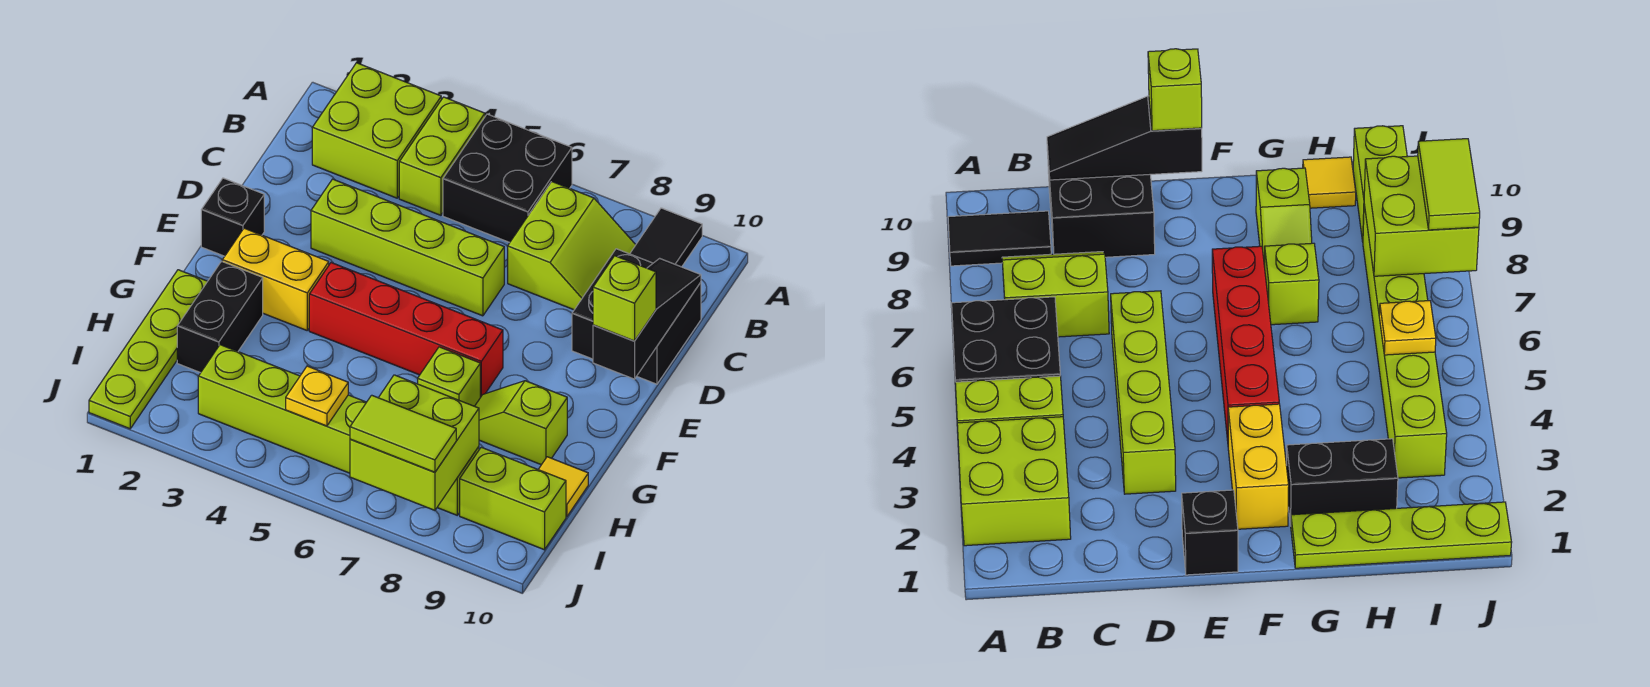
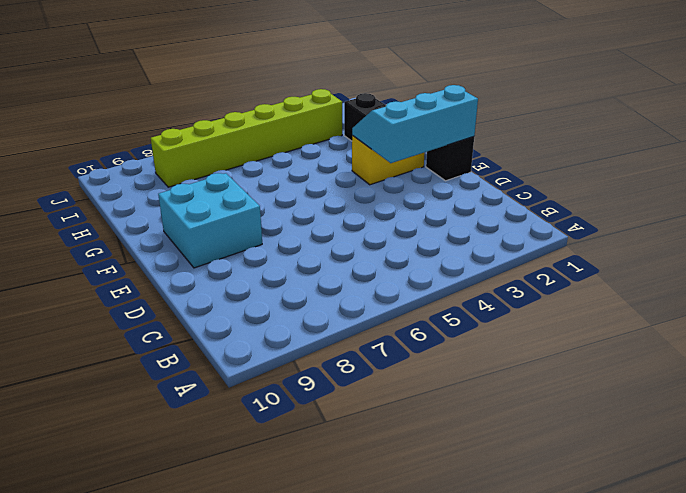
cyan 2x3 slope [352,85,478,163] -> none
cyan 2x2 brick [158,173,262,268] -> none
none -> lime 2x2 brick [312,63,441,198]
none -> lime 1x2 brick [399,97,485,215]
none -> black 2x2 brick [443,114,572,243]

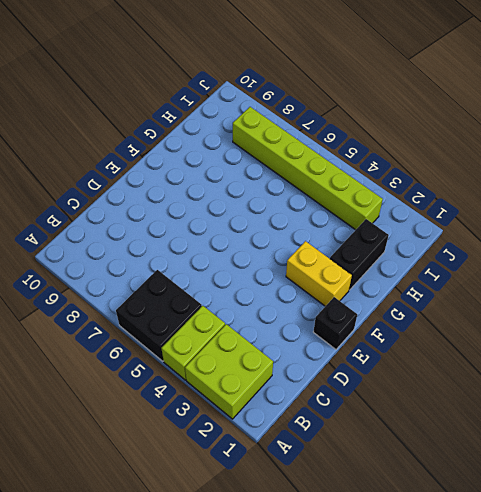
none -> black 1x2 tile [630,208,702,267]
none -> lime 2x2 slope [508,181,636,310]
none -> black 2x2 brick [572,249,701,384]

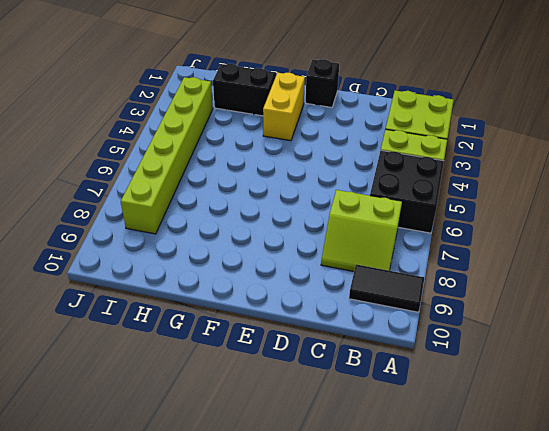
none -> black 2x2 brick [572,249,701,384]
none -> lime 1x4 brick [311,179,504,316]
none -> red 1x4 brick [309,263,503,397]

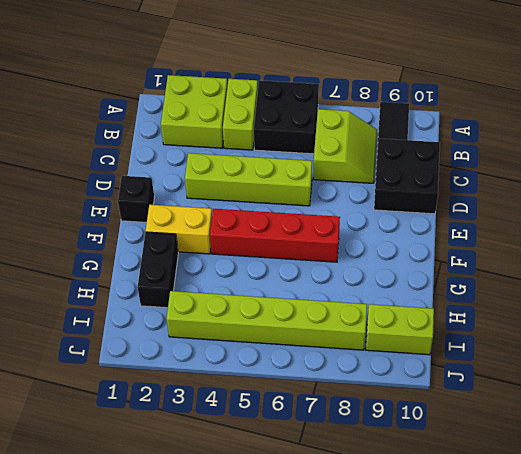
none -> lime 1x4 plate [89,270,208,429]
none -> lime 1x1 brick [418,347,480,406]
none -> lime 1x2 slope [475,381,567,465]

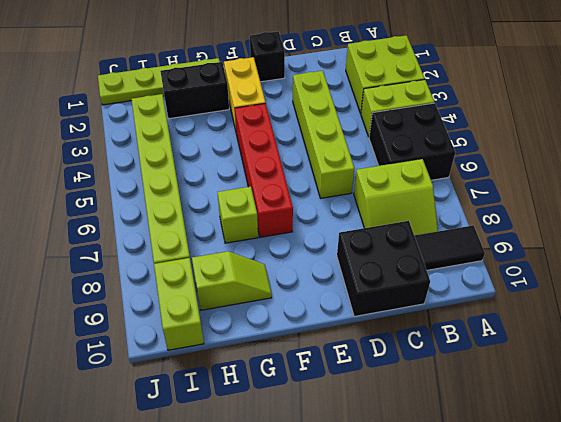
lime 1x2 slope [192,251,272,310] -> lime 1x2 slope turned to [475,381,567,465]
none -> yellow 1x1 tile [538,457,588,517]
none -> black 1x3 slope [593,258,701,379]
none -> yellow 1x1 plate [286,366,348,426]

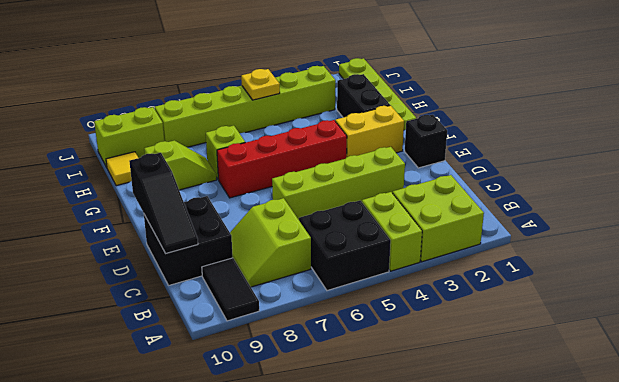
none -> lime 2x2 brick [350,375,479,510]
none -> lime 1x1 brick [593,256,656,341]
none -> lime 1x2 tile [350,395,456,472]

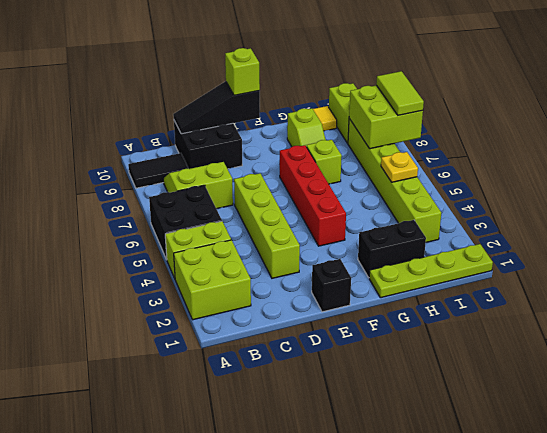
none -> yellow 1x2 brick [222,228,329,330]

